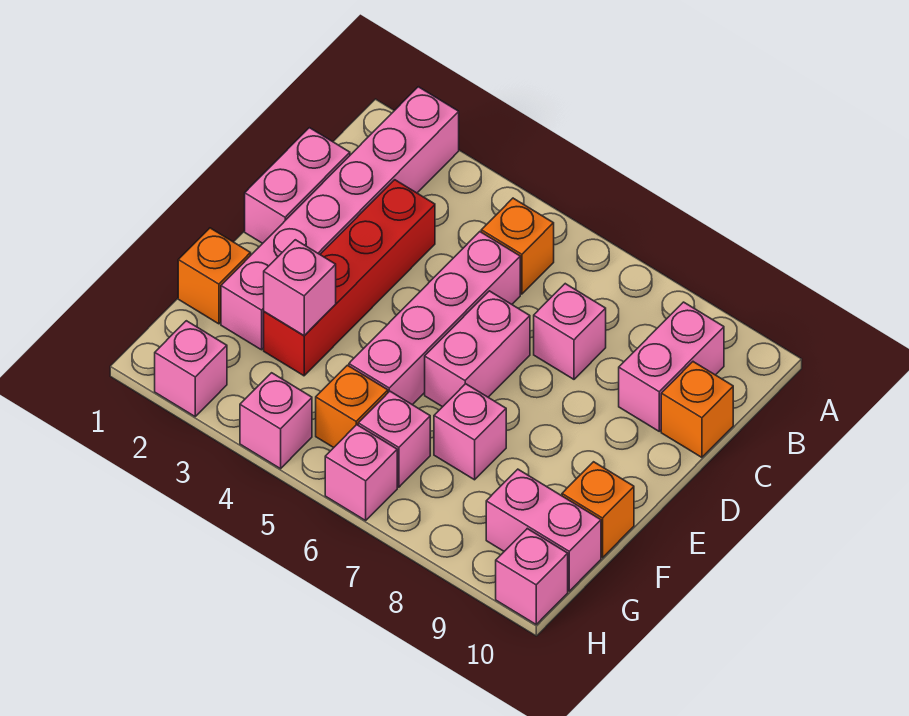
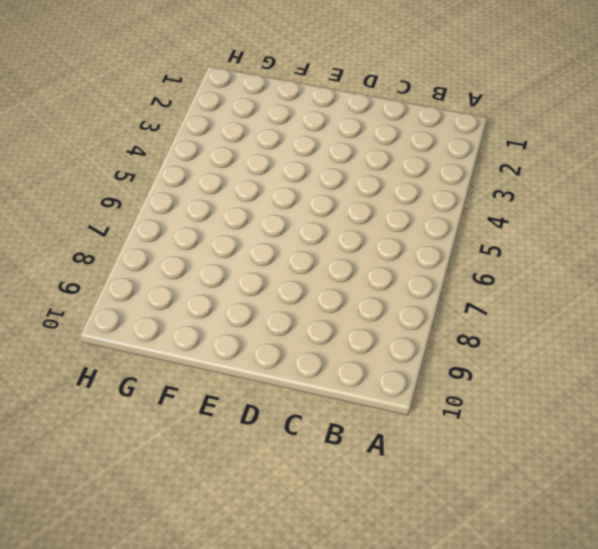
none -> pink 1x6 brick [221,87,459,350]
none -> orange 1x1 brick [481,198,554,294]
none -> pink 1x2 brick [619,302,724,431]

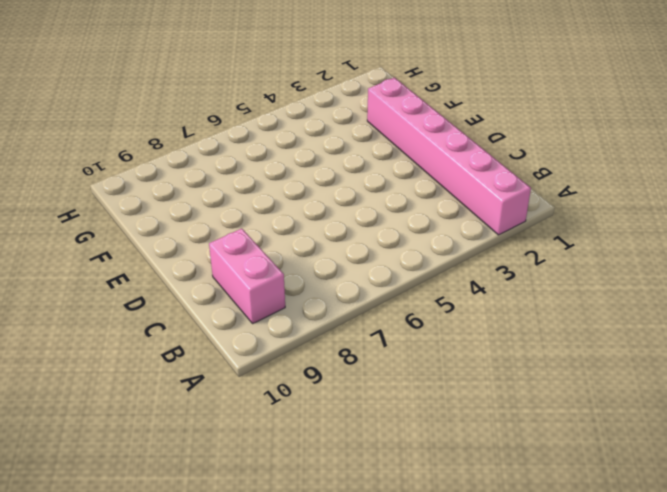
none -> orange 1x1 brick [481,198,554,294]
none -> pink 1x2 brick [245,128,350,243]
none -> red 1x4 brick [264,180,435,376]

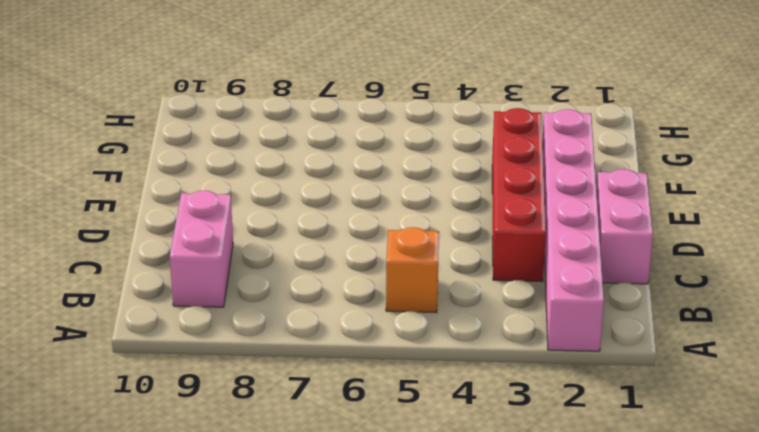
none -> pink 1x4 brick [349,232,520,405]
none -> pink 1x1 brick [534,284,606,379]
none -> orange 1x1 brick [661,362,733,457]

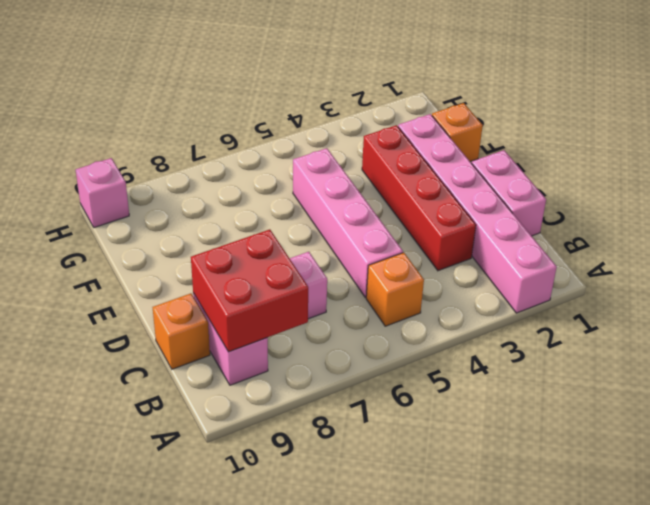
red 2x2 brick [191,229,308,352] -> none
none -> pink 1x2 brick [425,291,530,407]
none -> pink 1x1 brick [434,384,506,480]
none -> orange 1x1 brick [562,462,634,558]

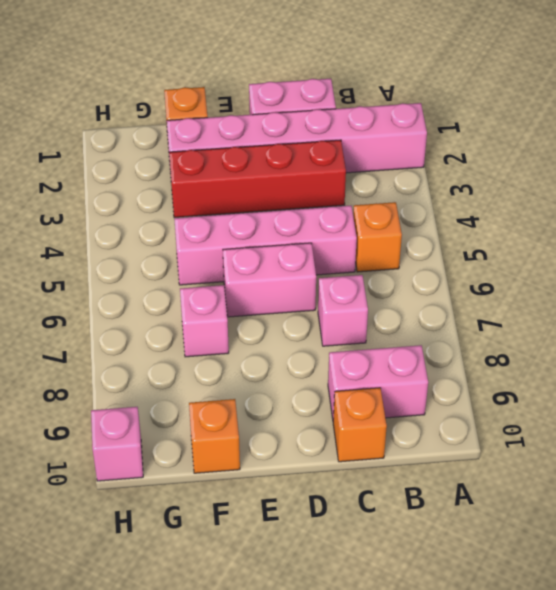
none -> orange 1x1 brick [316,365,388,448]
none -> pink 1x1 brick [358,391,430,487]
none -> pink 1x2 brick [486,469,601,591]

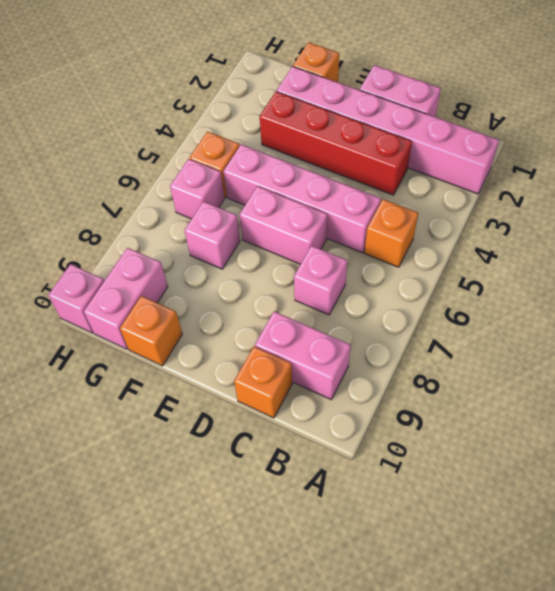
none -> pink 1x1 brick [155,321,227,416]
none -> pink 1x1 brick [240,373,312,469]
none -> pink 1x1 brick [325,425,397,520]

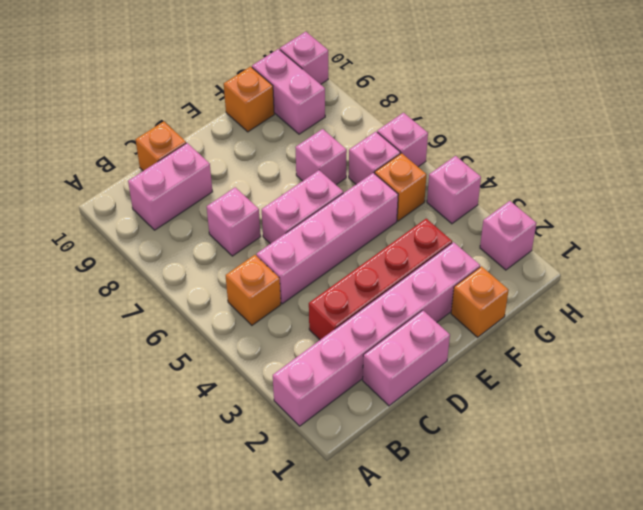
none -> pink 1x1 brick [264,240,336,336]

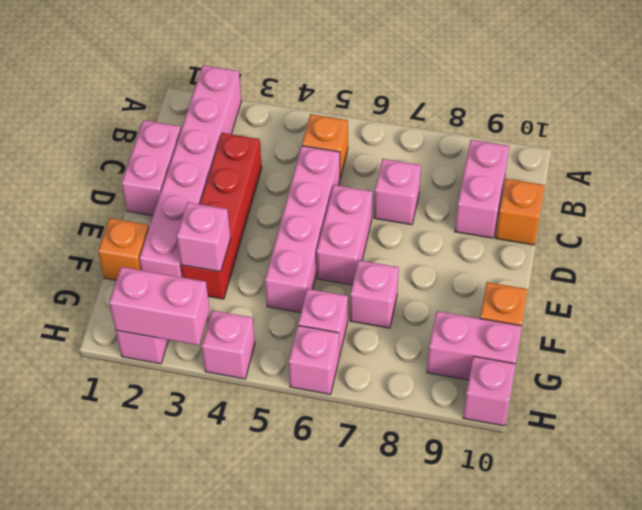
pink 1x2 brick [109,267,210,345] -> none
none -> orange 1x1 brick [316,365,388,448]

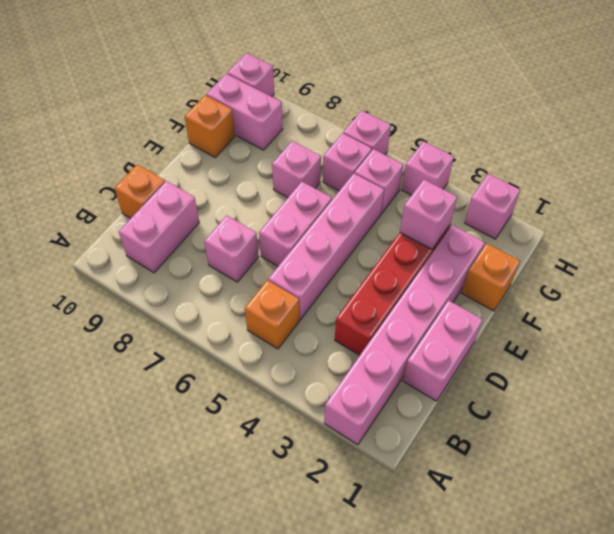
pink 1x1 brick [355,149,403,213] -> orange 1x1 brick [316,365,388,448]

